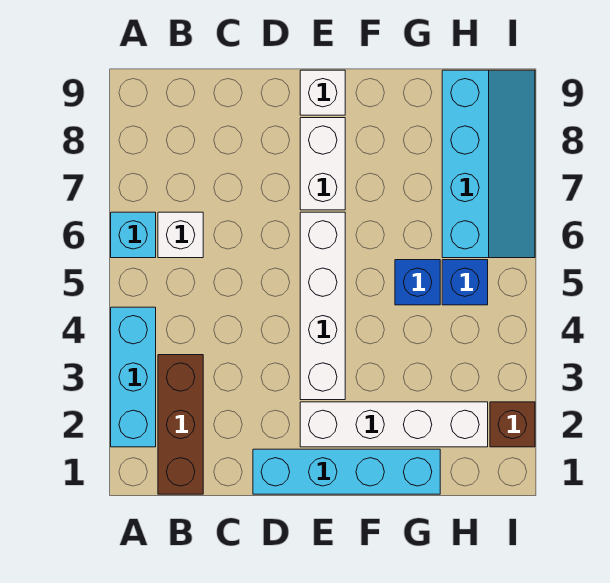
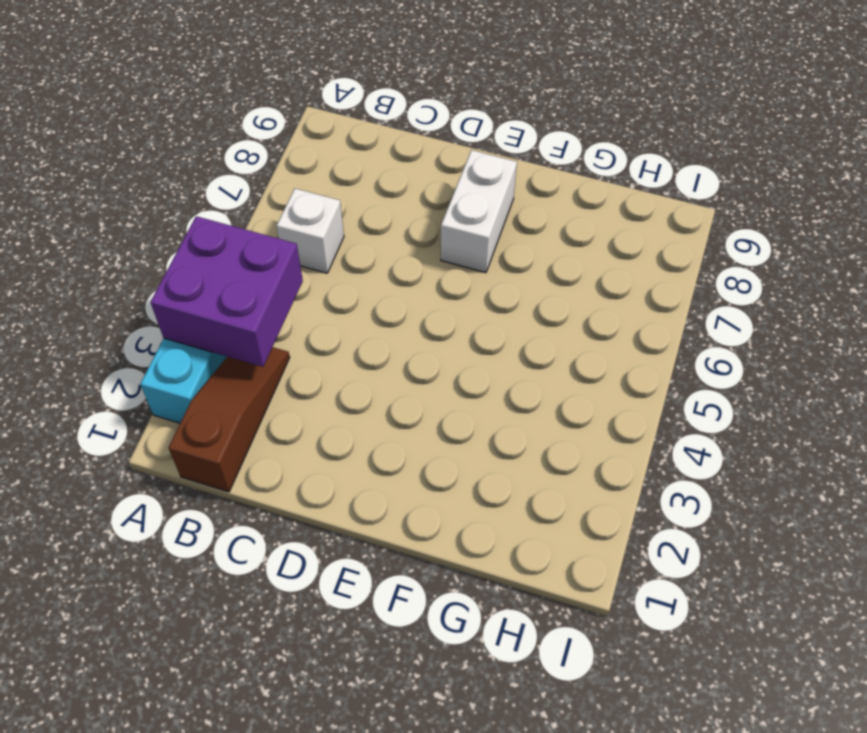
purple 2x2 brick [151,216,303,367] -> none
brown 1x3 slope [168,347,290,492] -> brown 1x3 brick [158,355,203,494]
none -> cyan 1x1 brick [111,212,156,258]
none -> cyan 1x4 brick [253,449,440,494]
none -> white 1x4 brick [300,402,488,447]

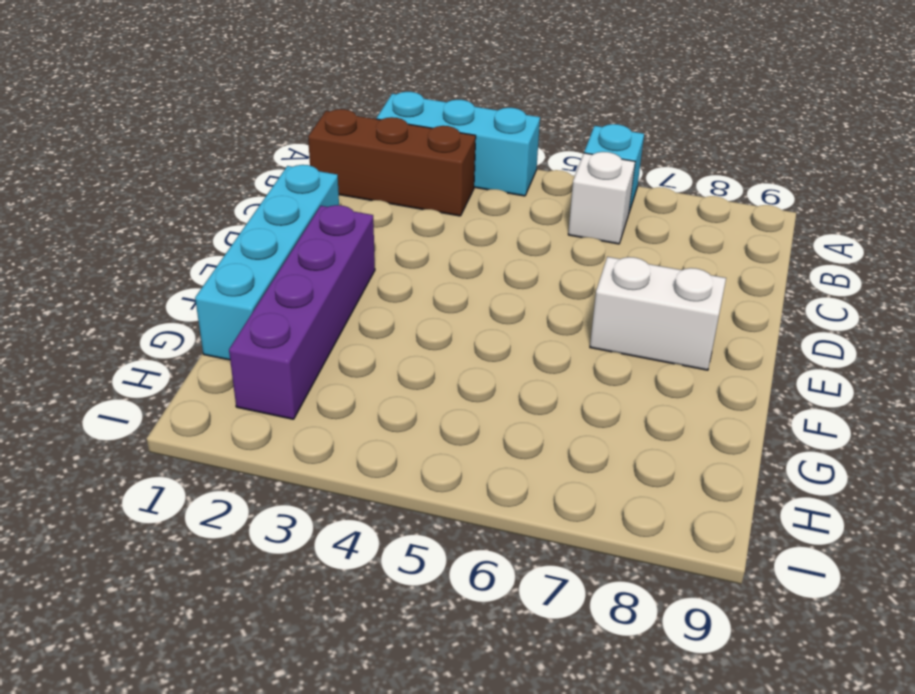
purple 1x4 brick [229,205,375,419] -> white 1x4 brick [300,402,488,447]
none -> white 1x4 brick [300,212,345,400]
none -> white 1x1 brick [300,70,345,115]
none -> blue 1x1 brick [395,260,440,305]

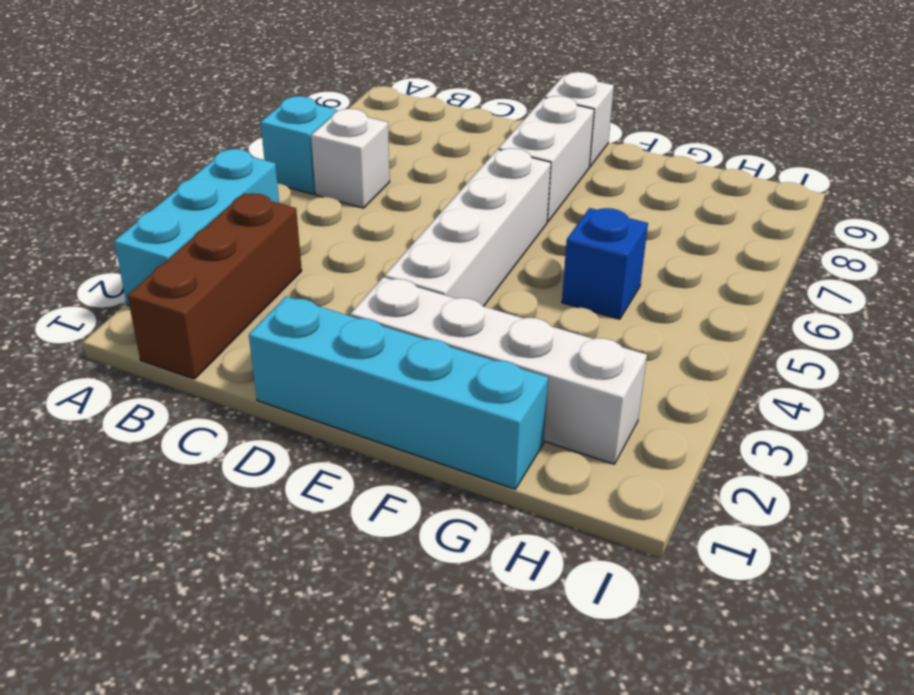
none -> blue 1x1 brick [442,260,488,305]
none -> cyan 2x4 slope [442,70,535,258]
none -> brown 1x1 brick [490,402,535,447]

